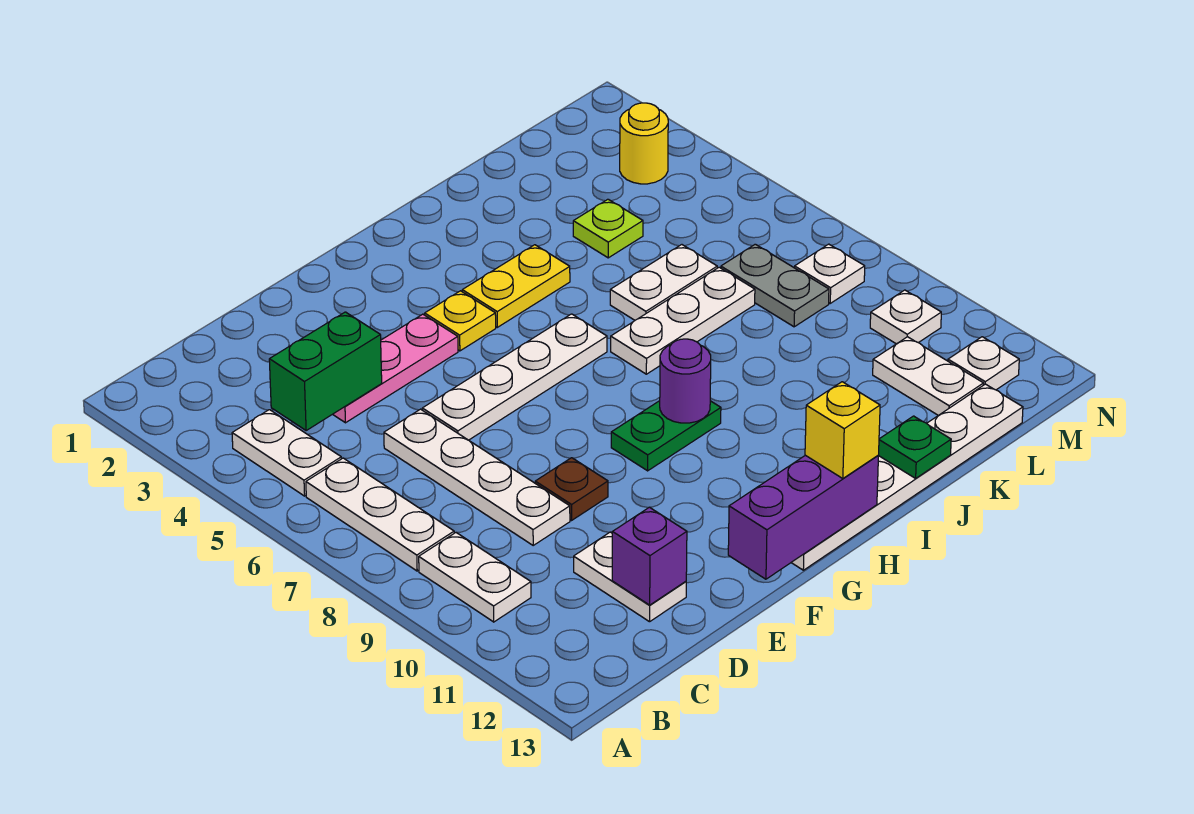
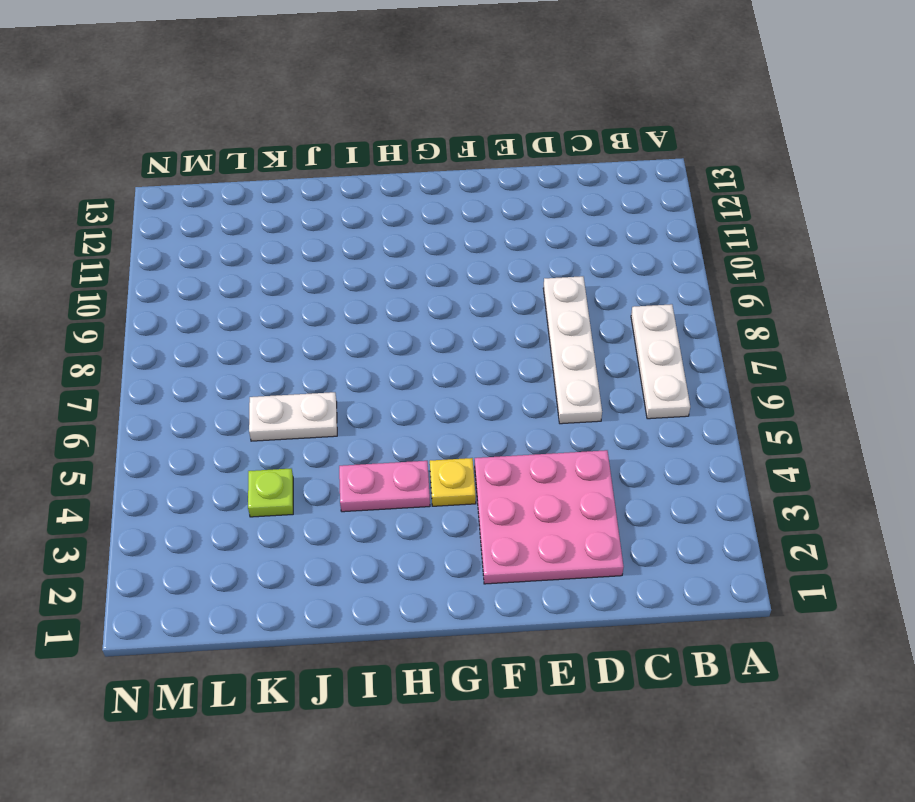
pink 3x3 plate [475,450,624,584] -> pink 1x3 plate [333,314,458,423]
pink 1x2 plate [339,461,430,512] -> yellow 1x2 plate [462,245,570,327]
none -> white 1x2 plate [232,410,341,496]
none -> white 1x2 plate [419,533,531,622]
none -> white 1x2 plate [574,532,686,622]

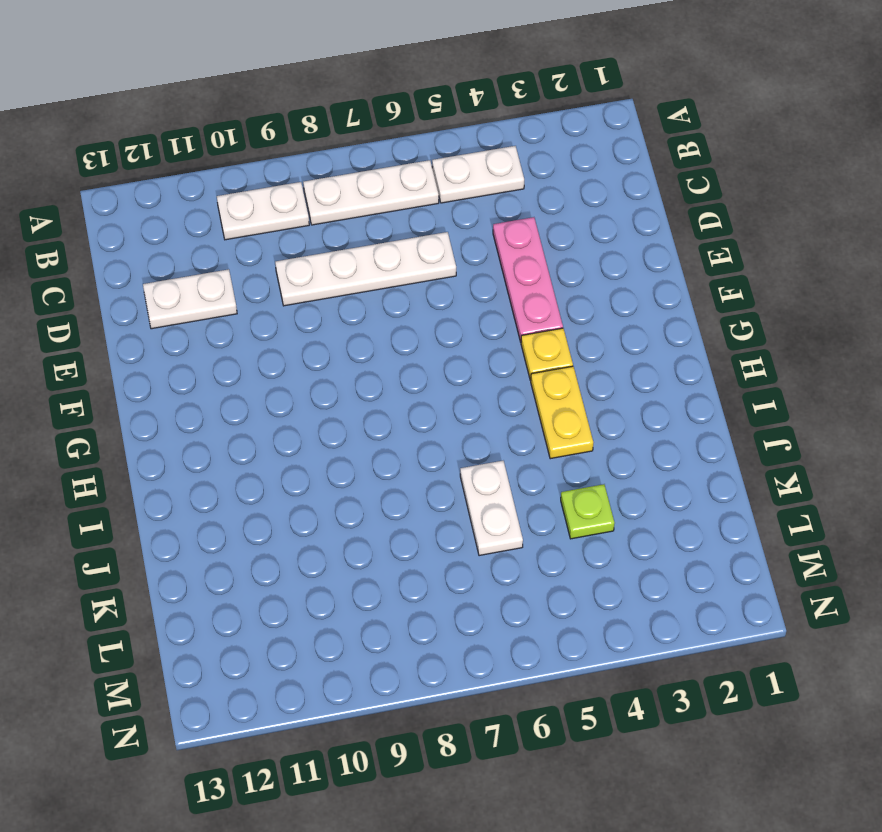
none -> white 1x4 plate [422,314,607,440]
none -> brown 1x1 plate [535,458,608,520]
none -> green 1x2 plate [611,401,721,471]

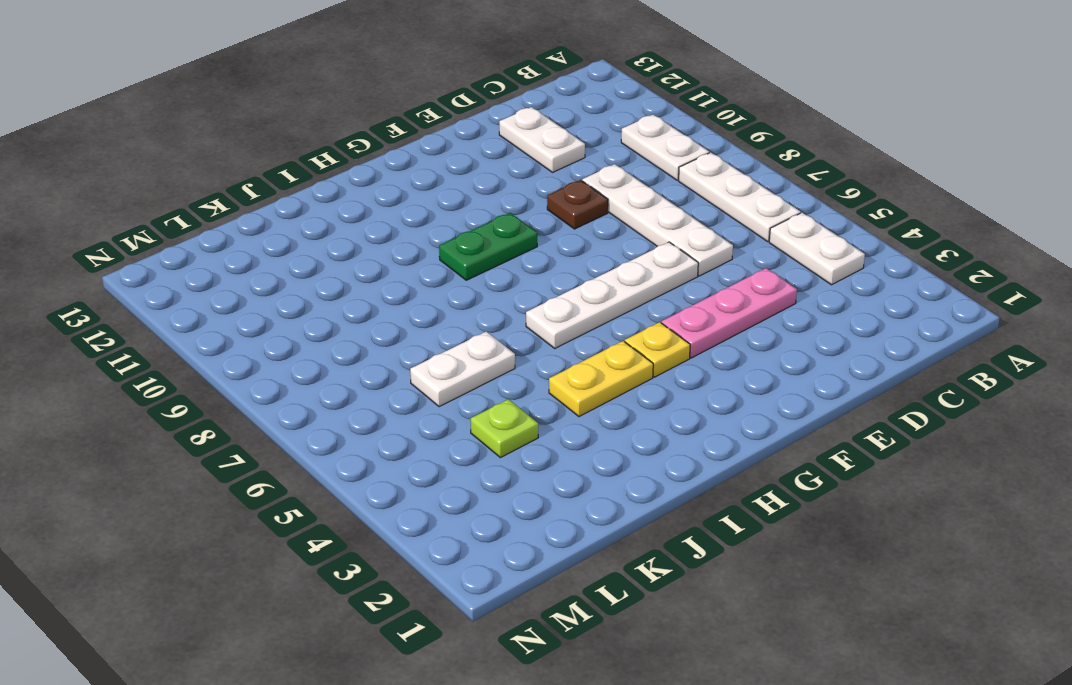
none -> white 1x6 plate [791,384,1023,570]
none -> white 1x3 plate [611,267,755,374]
none -> grey 1x2 plate [721,244,829,327]

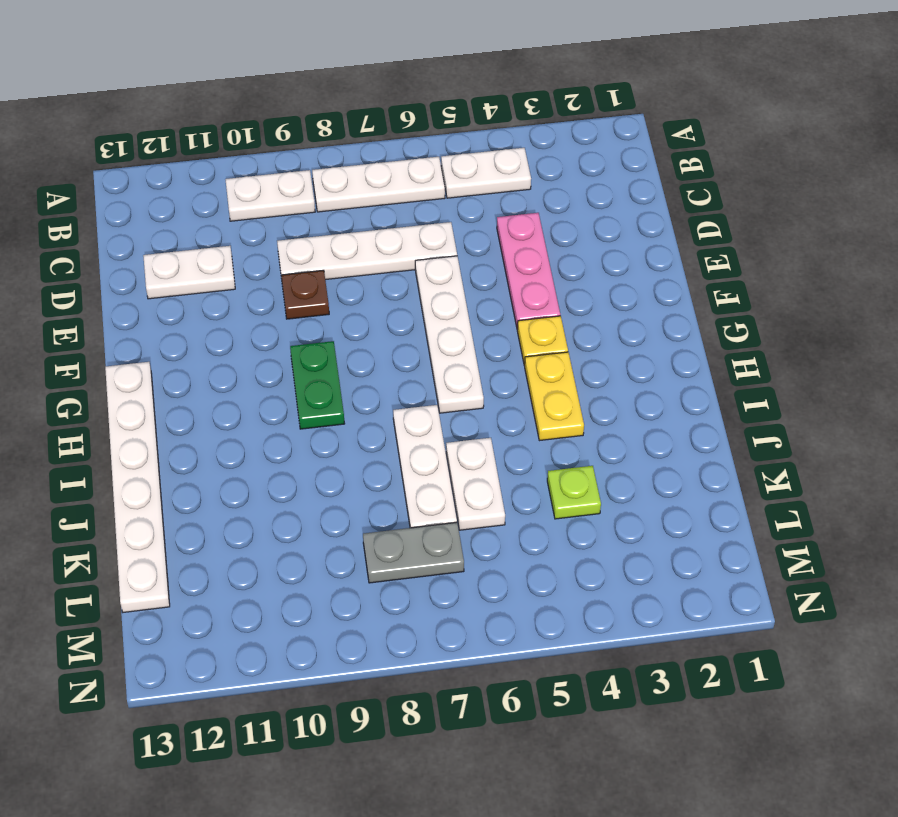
none -> white 1x2 plate [873,337,984,415]
none -> yellow 1x1 round brick [620,103,668,184]
none -> white 1x1 plate [795,244,865,303]

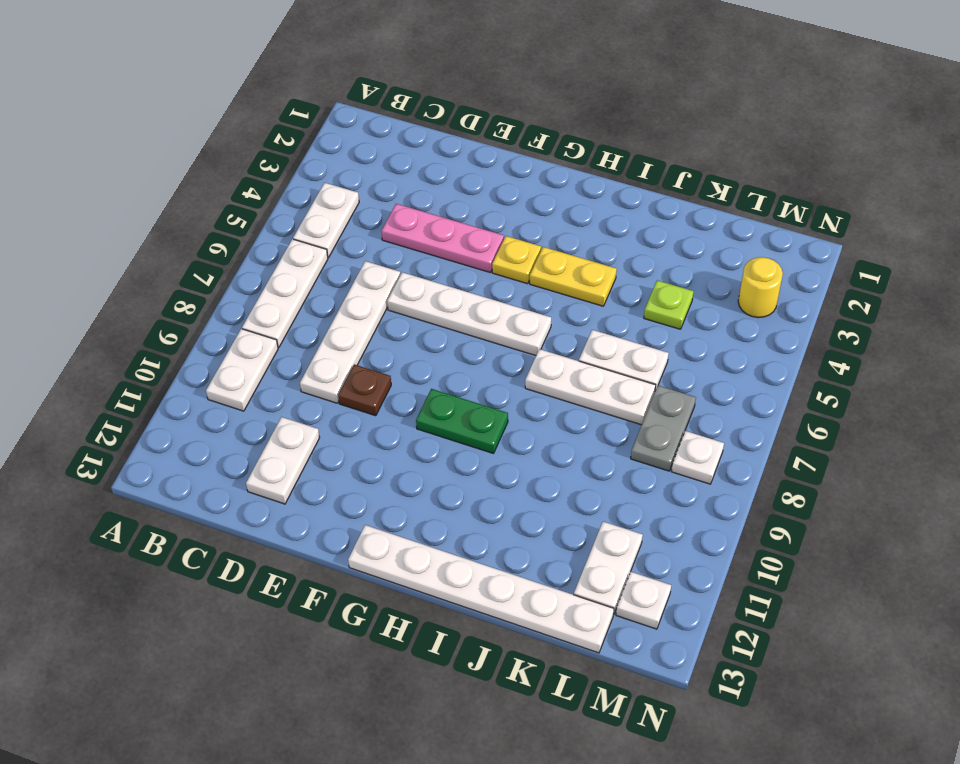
none -> white 1x1 plate [870,290,941,344]
none -> green 1x2 brick [269,312,382,430]
none -> purple 1x1 brick [612,507,687,605]

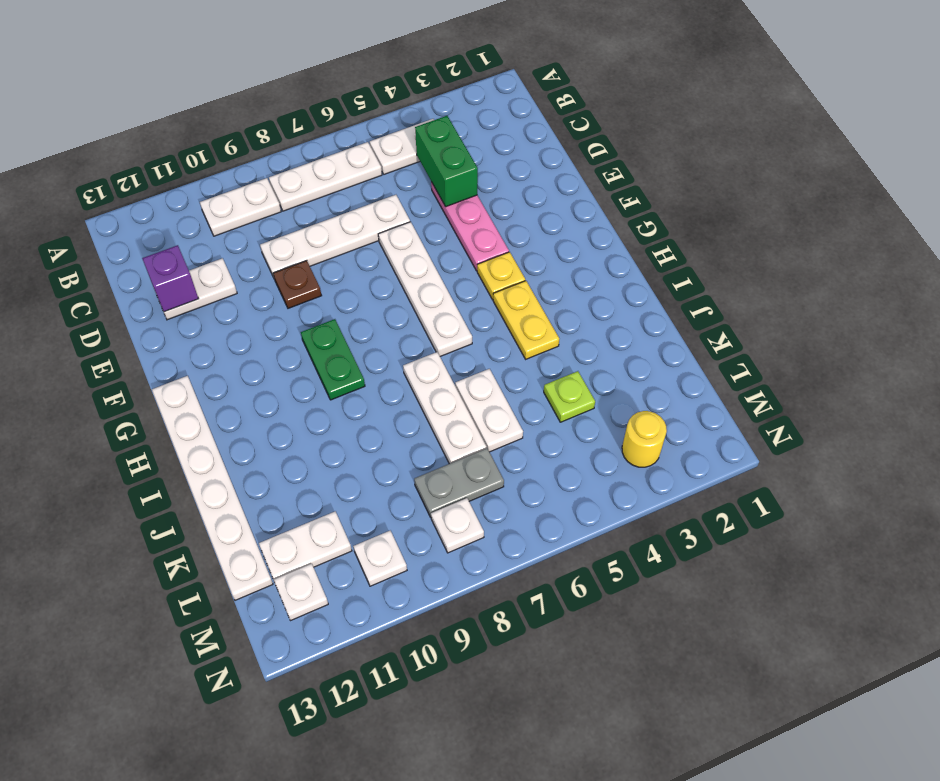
none -> purple 1x3 brick [728,455,879,579]
none -> purple 1x1 round brick [660,339,711,423]
none -> green 1x1 plate [879,416,951,478]

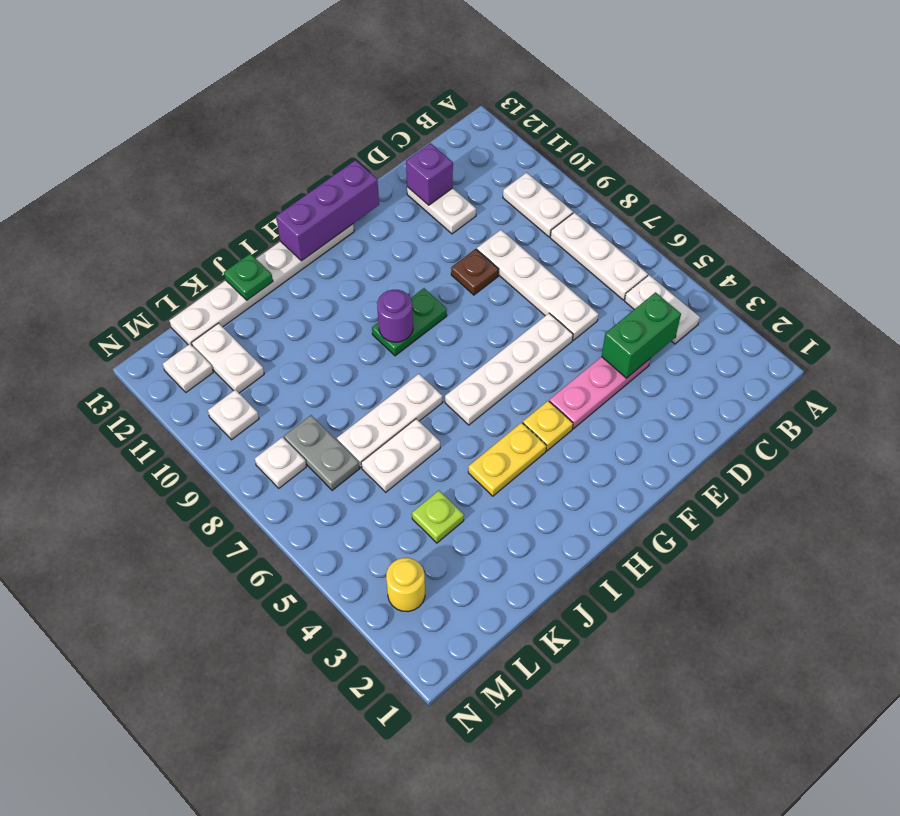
none -> yellow 1x1 brick [805,382,880,479]

